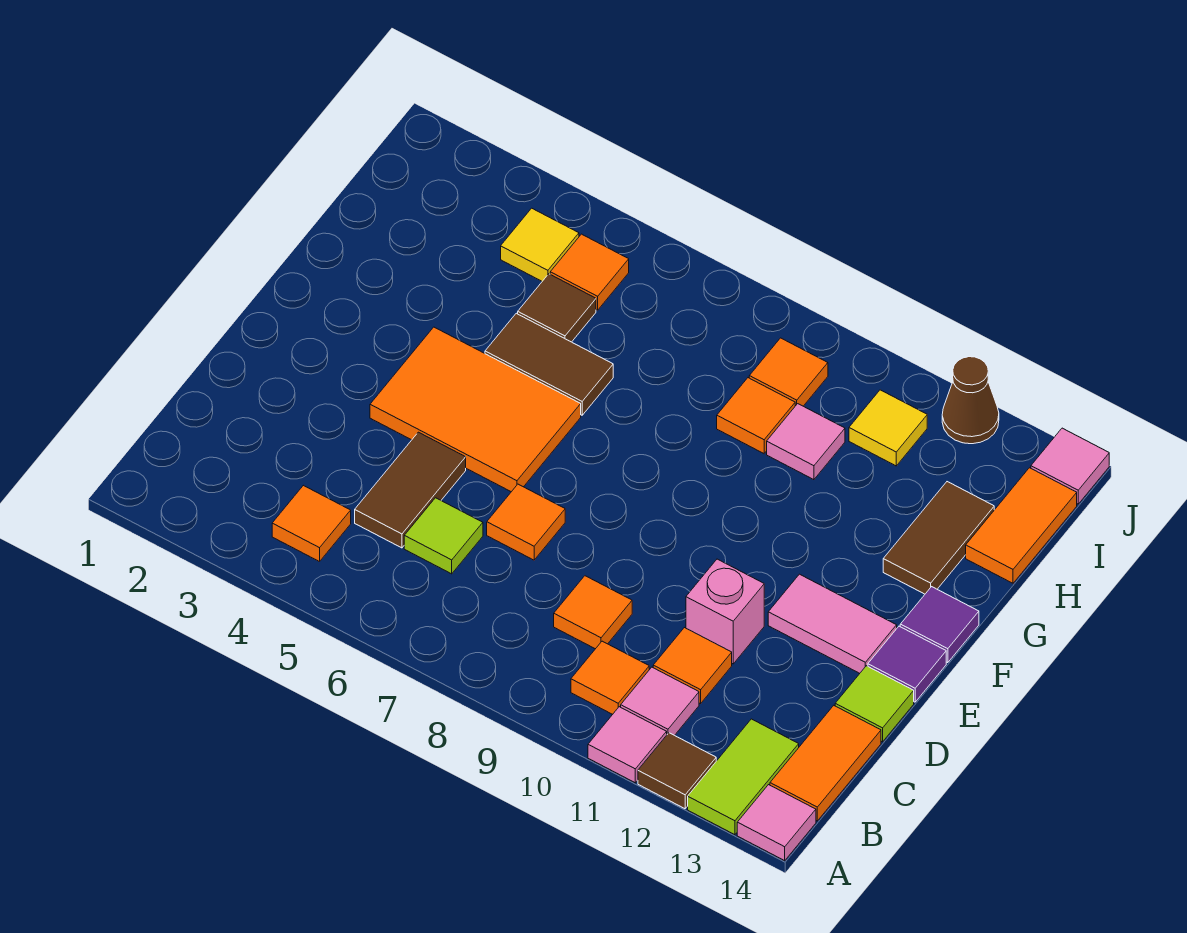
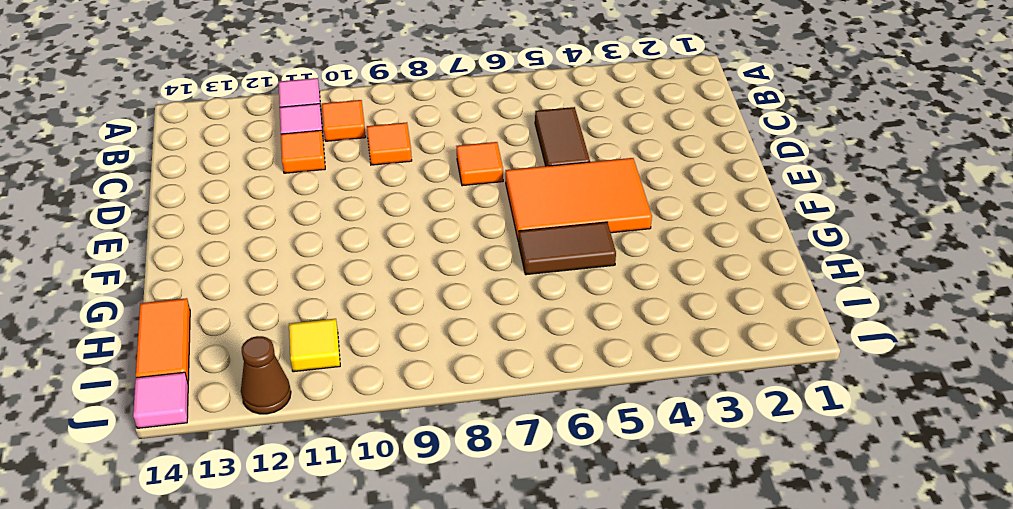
none -> brown 1x1 tile [638,733,716,809]
none -> lime 1x2 tile [688,719,799,835]
none -> pink 1x1 tile [737,785,816,861]
none -> orange 1x1 tile [272,485,351,562]

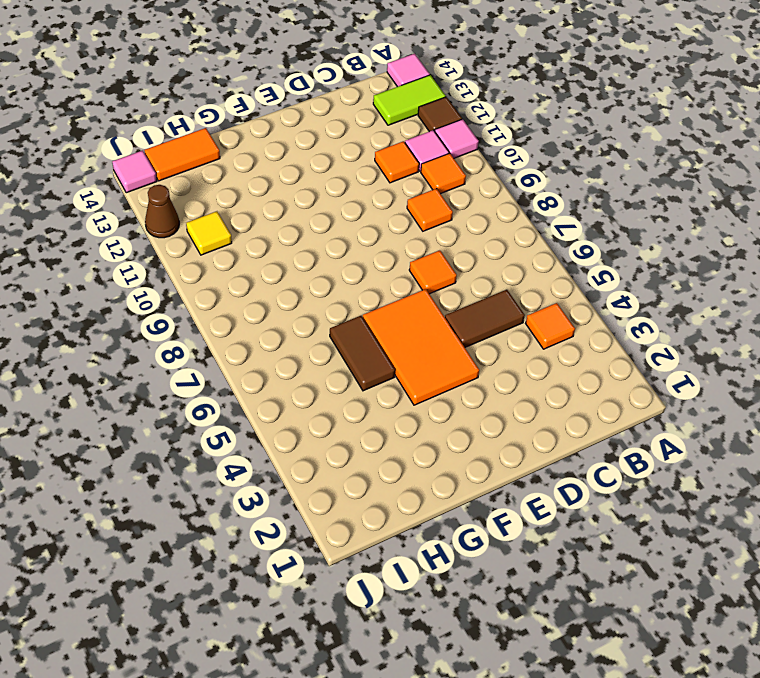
none -> orange 1x2 tile [770,706,881,821]
none -> lime 1x1 tile [404,498,483,574]
none -> pink 1x1 brick [686,559,764,664]
none -> lime 1x1 tile [835,666,914,742]

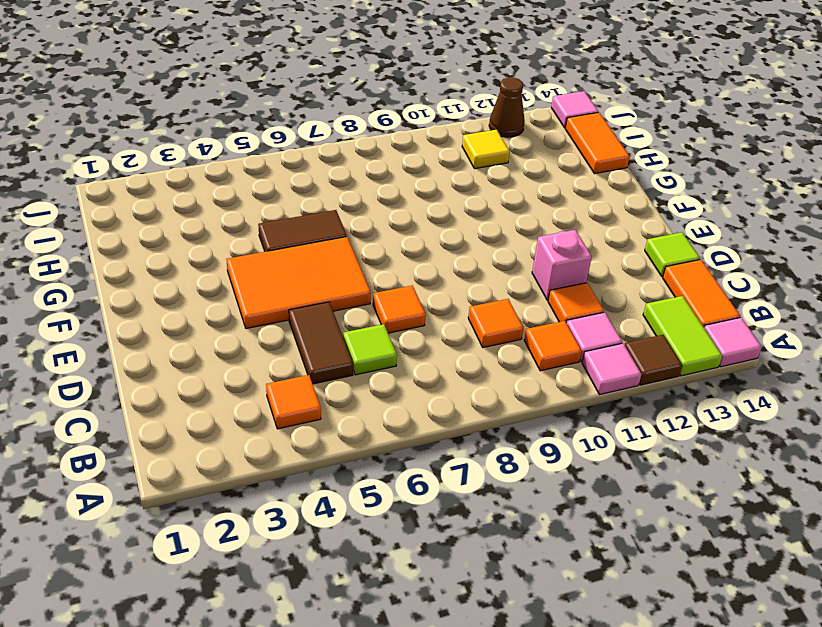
none -> pink 1x2 tile [768,574,897,673]
none -> purple 1x1 tile [868,626,946,702]
none -> purple 1x1 tile [900,587,979,663]
none -> brown 1x2 tile [883,482,994,594]

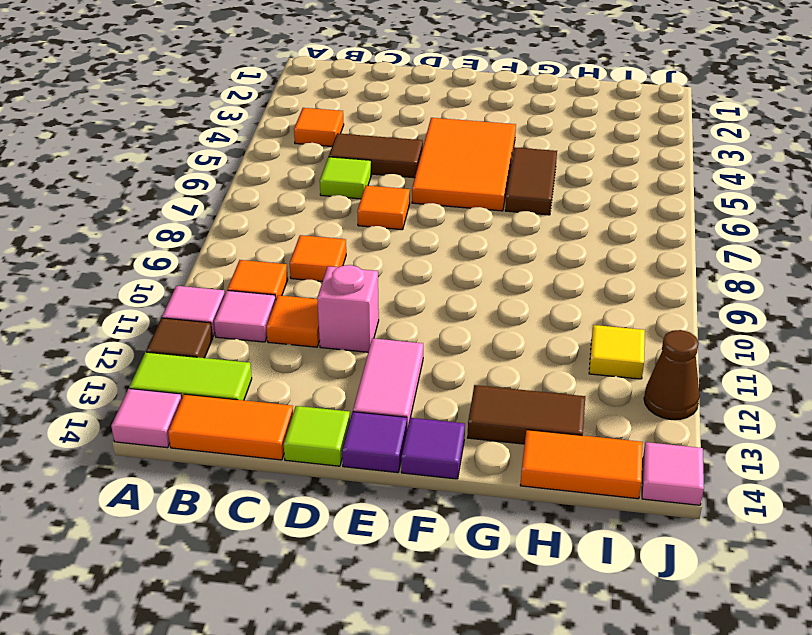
none -> brown 1x1 tile [518,274,596,342]
none -> orange 1x1 tile [717,378,795,453]
none -> pink 1x1 tile [767,404,845,480]
none -> yellow 1x1 tile [501,208,579,281]

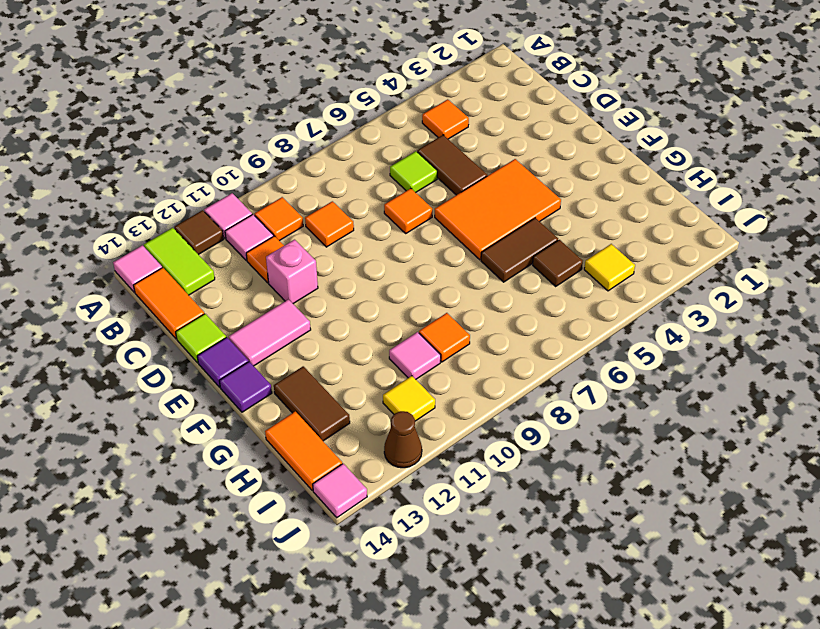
none -> orange 1x1 tile [550,234,629,310]
none -> orange 1x1 tile [749,338,828,406]

